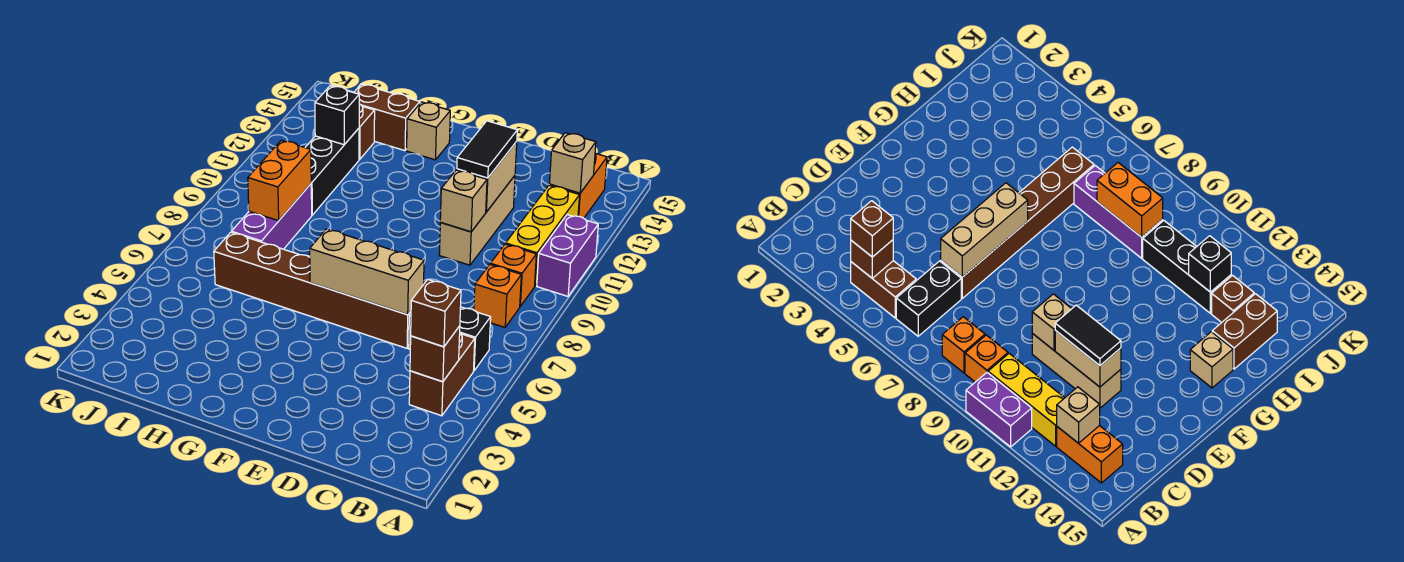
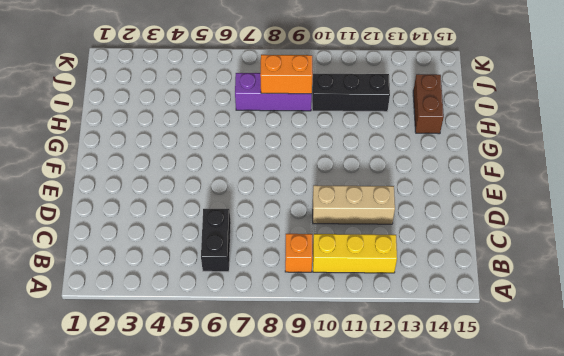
none -> purple 1x2 brick [537,215,598,296]
none -> brown 1x2 brick [409,334,475,416]
none -> orange 1x1 brick [474,265,521,327]

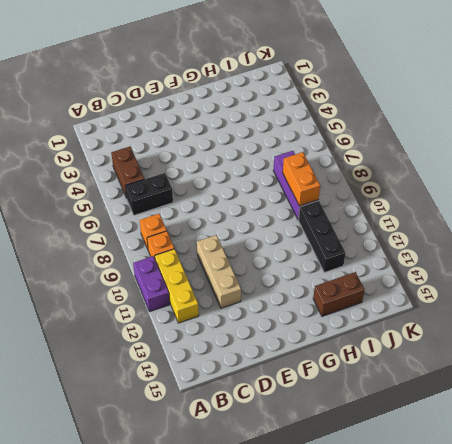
none -> orange 1x2 brick [549,154,607,218]
none -> brown 1x6 brick [214,232,411,348]
none -> tan 1x1 brick [407,102,450,160]

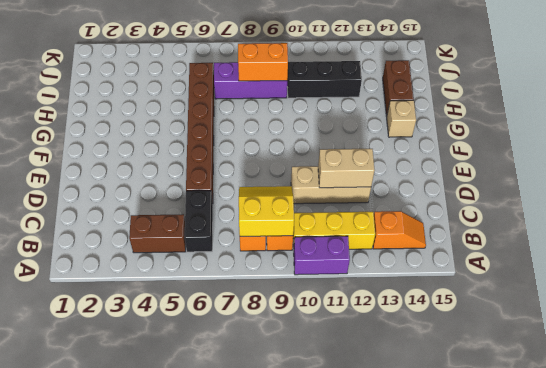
yellow 2x2 slope [239,186,294,236] -> none
orange 1x2 slope [373,211,426,249] -> orange 1x2 brick [549,154,607,218]
none -> brown 1x1 brick [359,104,375,159]
none -> brown 1x1 brick [410,326,460,382]
none -> tan 1x1 brick [549,133,596,193]

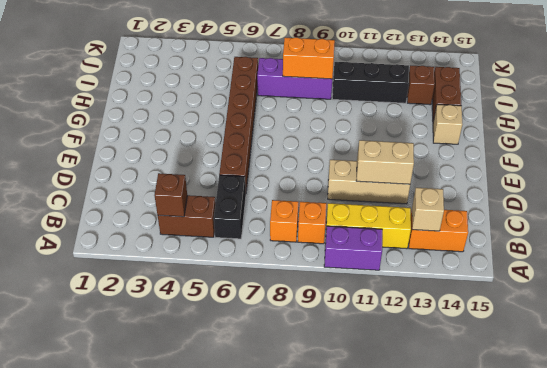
none -> tan 1x3 brick [310,229,424,315]
none -> tan 1x1 brick [440,170,487,232]
none -> black 1x1 brick [315,86,359,145]

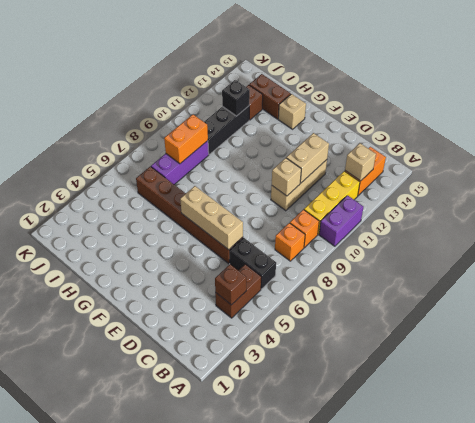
none -> brown 1x1 brick [411,279,461,347]
none -> black 1x2 tile [457,121,517,178]

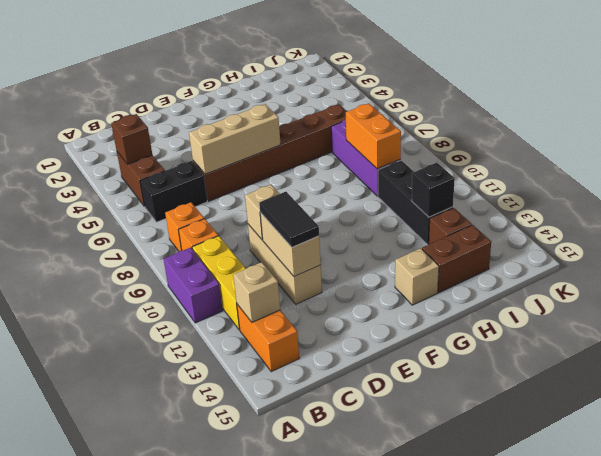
none -> brown 1x1 brick [411,279,461,347]

